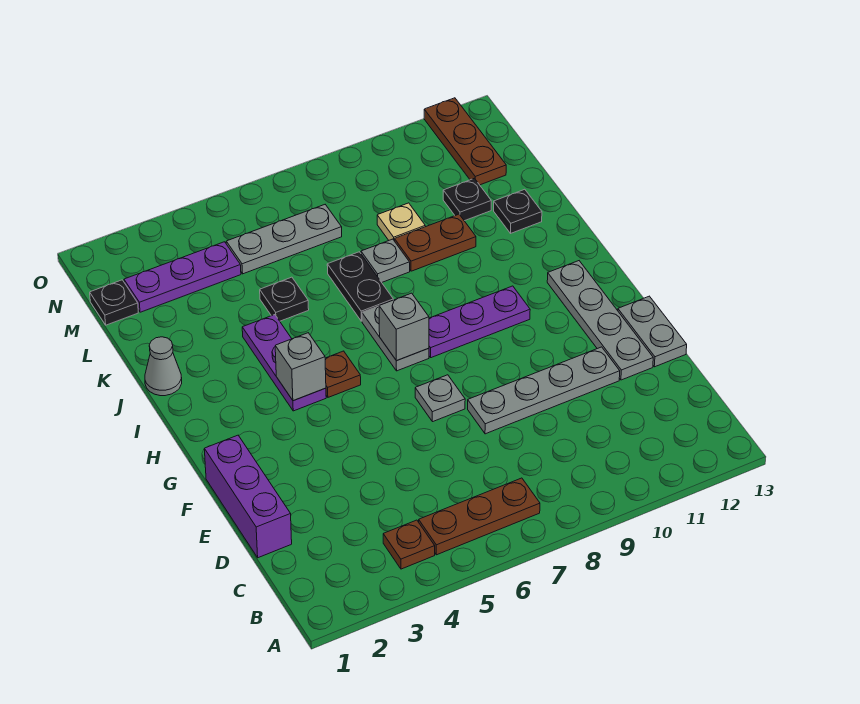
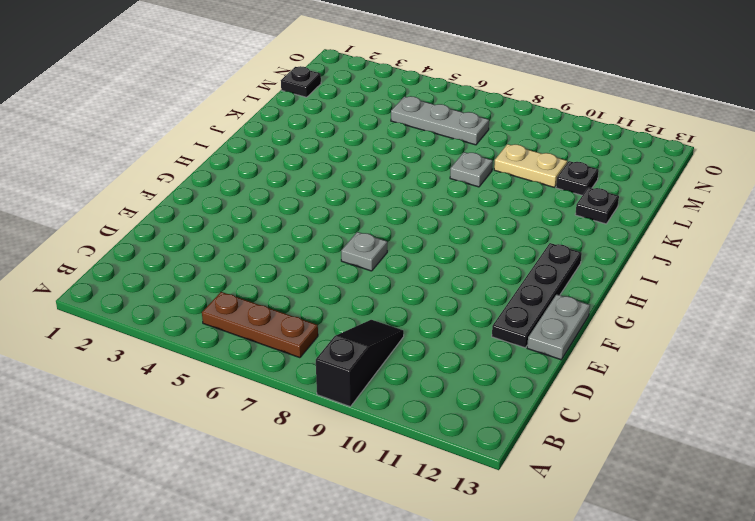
black 1x3 slope [316,320,404,407] -> none
black 1x4 plate [492,243,582,348] -> grey 1x4 plate [547,261,653,380]
tan 1x2 plate [494,144,567,187] -> tan 1x1 plate [377,203,425,241]
none -> brown 1x1 plate [383,520,435,569]
none -> purple 1x3 brick [204,435,292,558]
none -> grey 1x4 plate [468,347,620,434]

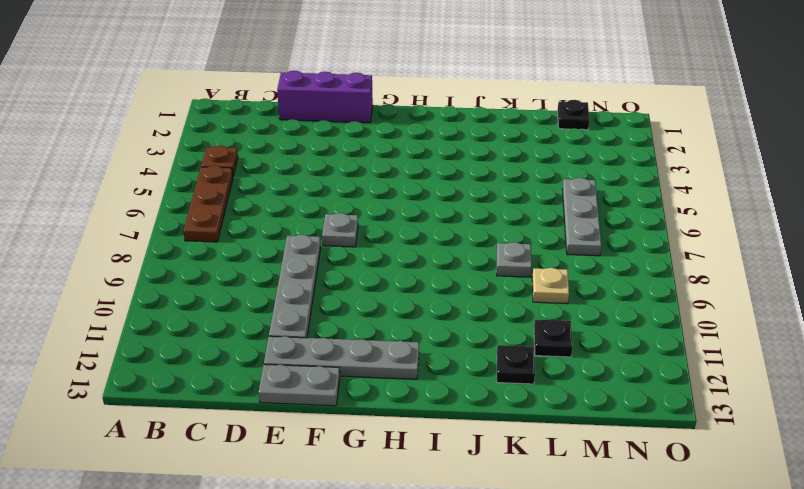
none -> purple 1x3 plate [242,315,326,411]
none -> brown 1x1 plate [325,351,361,397]
none -> grey 1x2 plate [362,306,429,371]

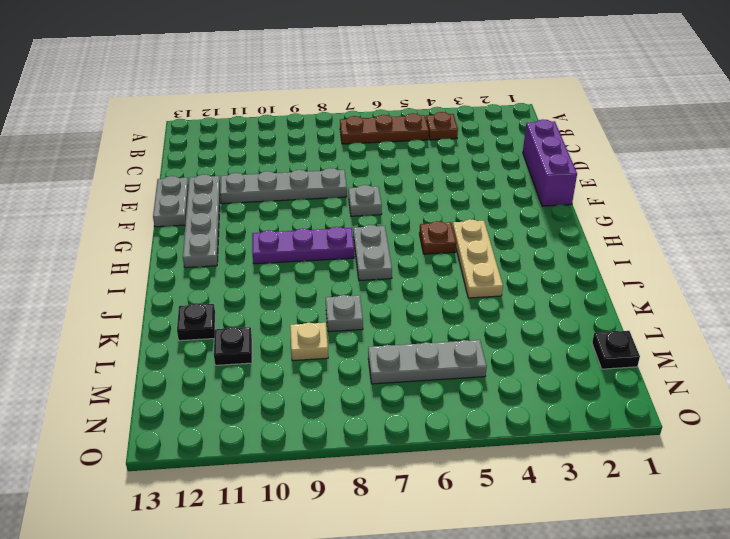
tan 1x3 plate [453,219,503,298] -> purple 1x3 plate [242,315,326,411]
none -> grey 1x1 cone [145,337,182,396]
none -> black 1x2 plate [327,252,393,321]
none -> black 1x1 plate [260,277,309,321]

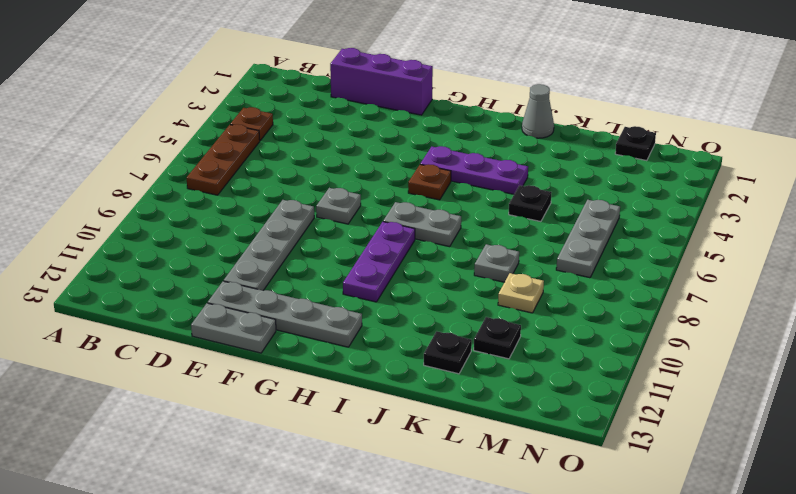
none -> black 1x2 plate [327,252,393,321]
none -> brown 1x2 plate [395,214,476,271]
none -> purple 1x3 plate [124,242,241,312]

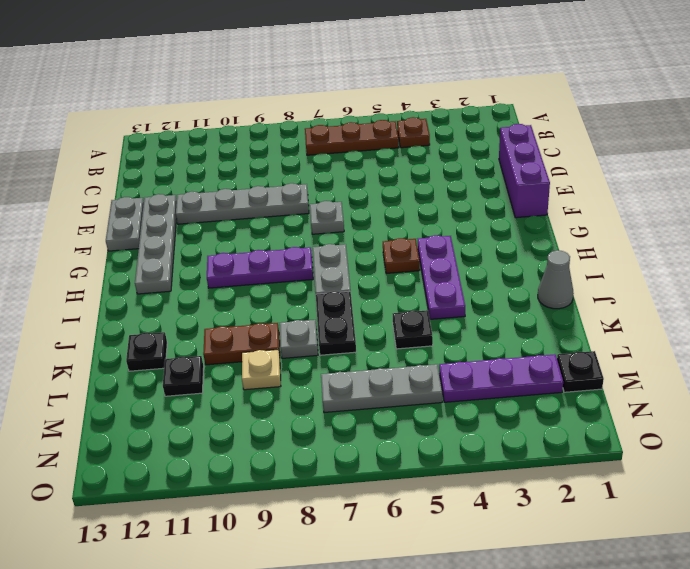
none -> brown 1x3 plate [424,98,506,185]
none -> grey 1x1 brick [275,333,326,401]
none -> grey 1x1 brick [379,293,429,361]

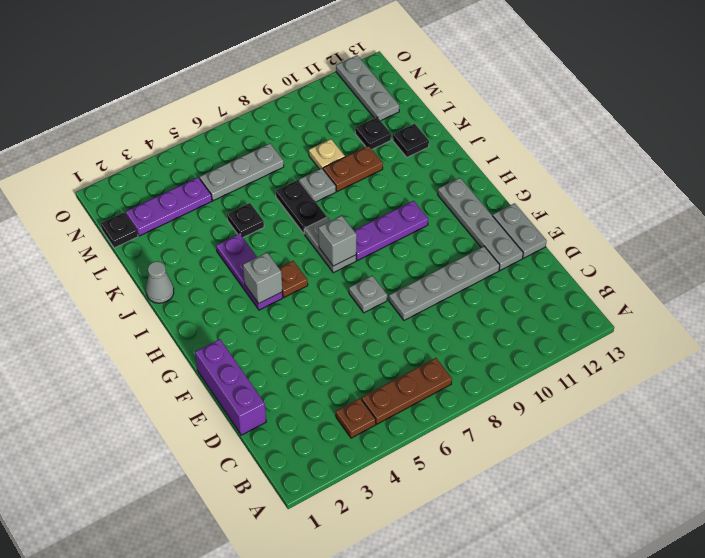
grey 1x3 plate [336,55,399,121] -> brown 1x3 plate [424,98,506,185]

